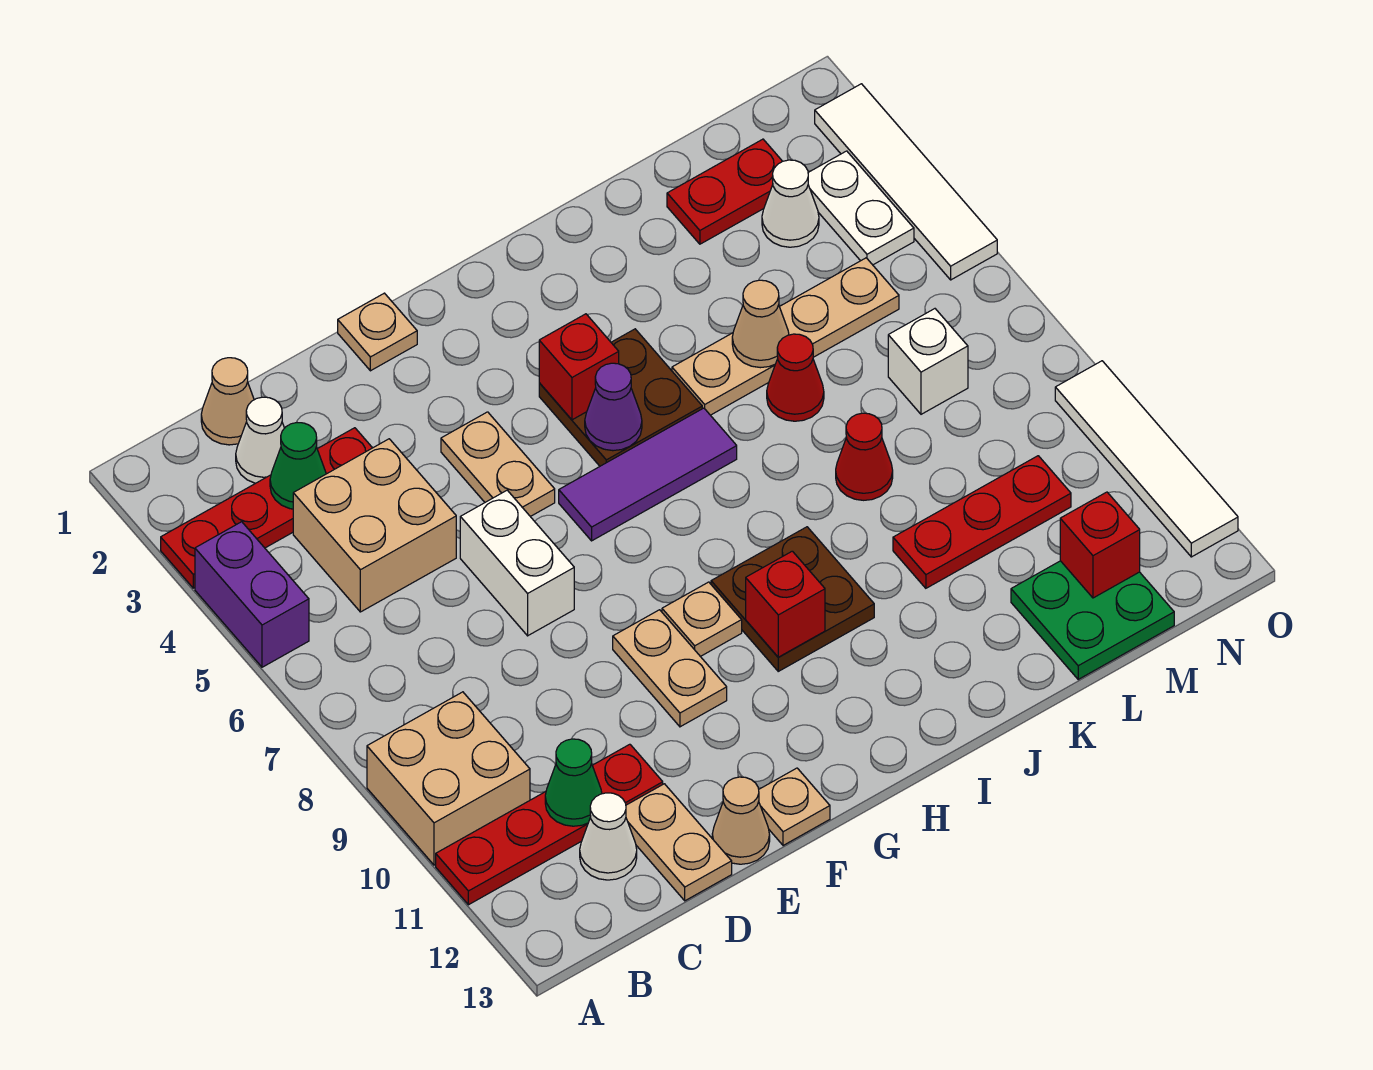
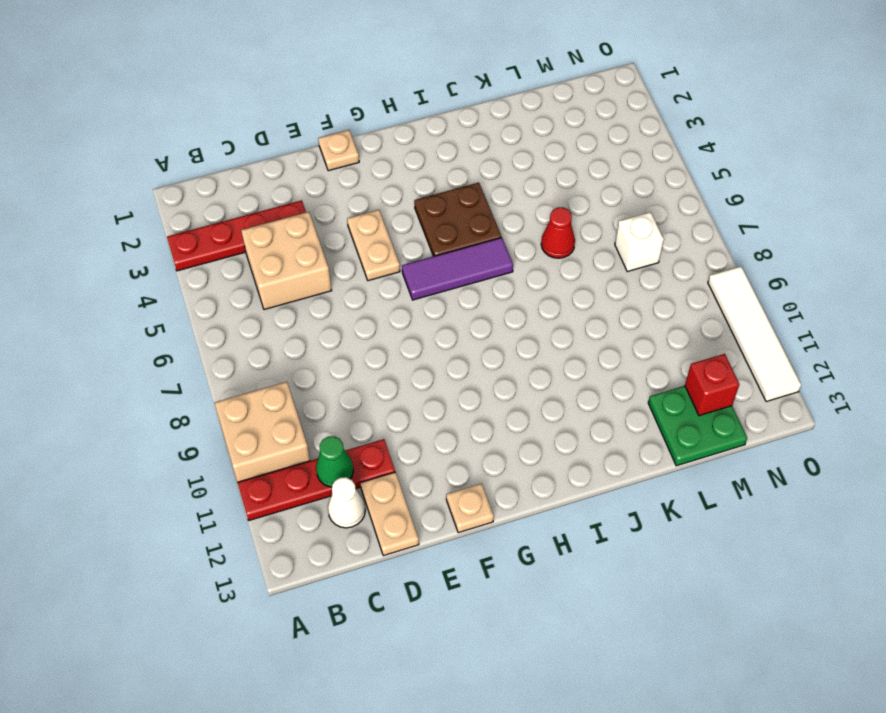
none -> purple 1x2 brick [195,522,309,667]
none -> tan 1x1 cone [201,358,254,445]
none -> white 1x1 cone [236,397,284,483]
none -> white 1x2 brick [460,490,574,636]

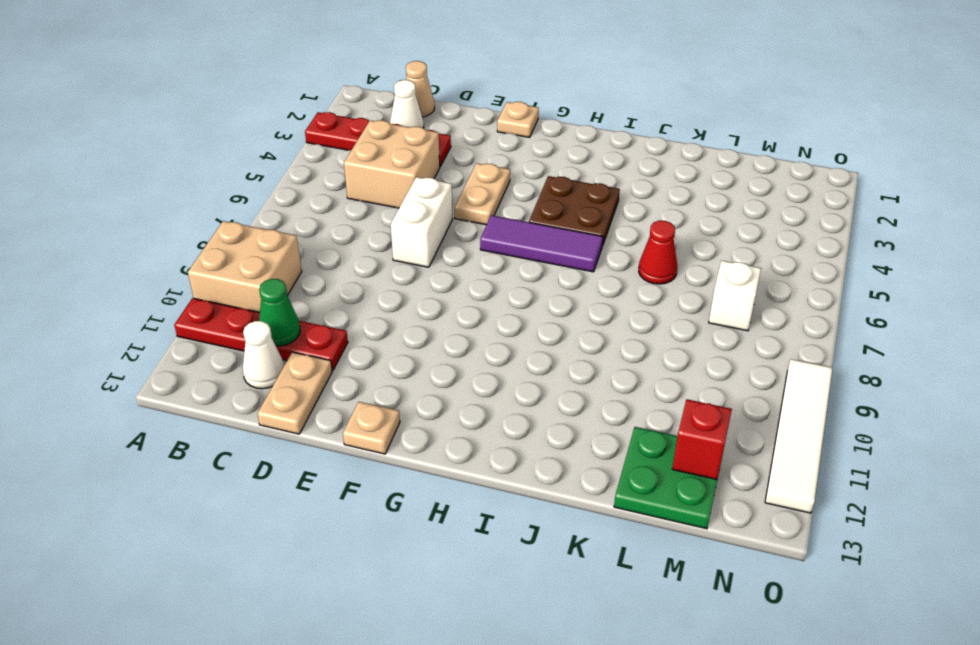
none -> purple 1x2 brick [195,522,309,667]
none -> tan 1x1 cone [712,777,770,864]
none -> tan 1x2 plate [613,610,727,727]
none -> tan 1x1 plate [662,582,742,657]

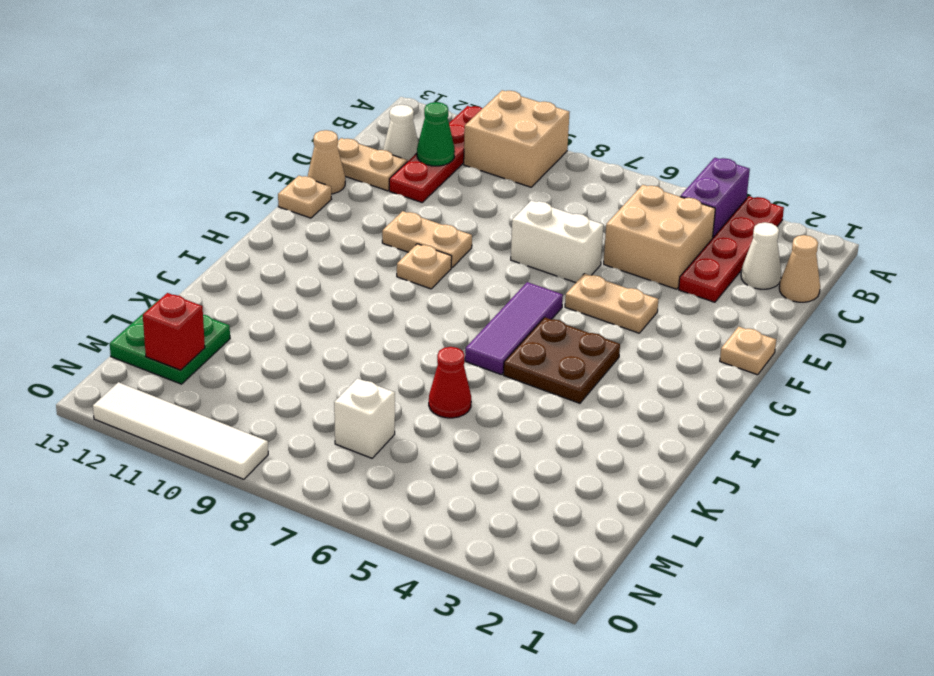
purple 1x2 brick [680,158,750,237] -> purple 1x2 brick turned to [195,522,309,667]
none -> brown 2x2 plate [711,527,874,671]
none -> tan 1x4 plate [672,258,899,415]
none -> red 1x1 cone [836,413,893,500]
none -> red 1x3 plate [893,456,1071,588]

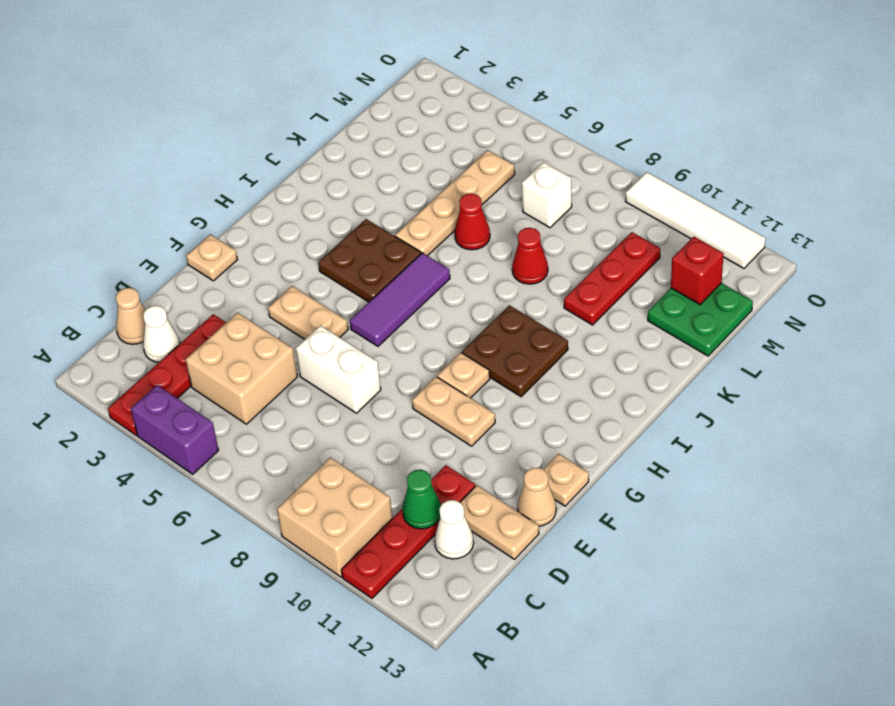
none -> red 1x2 plate [667,139,782,244]
none -> white 1x1 cone [762,160,819,247]
none -> white 1x2 plate [808,151,914,265]
none -> white 1x4 tile [815,84,997,280]

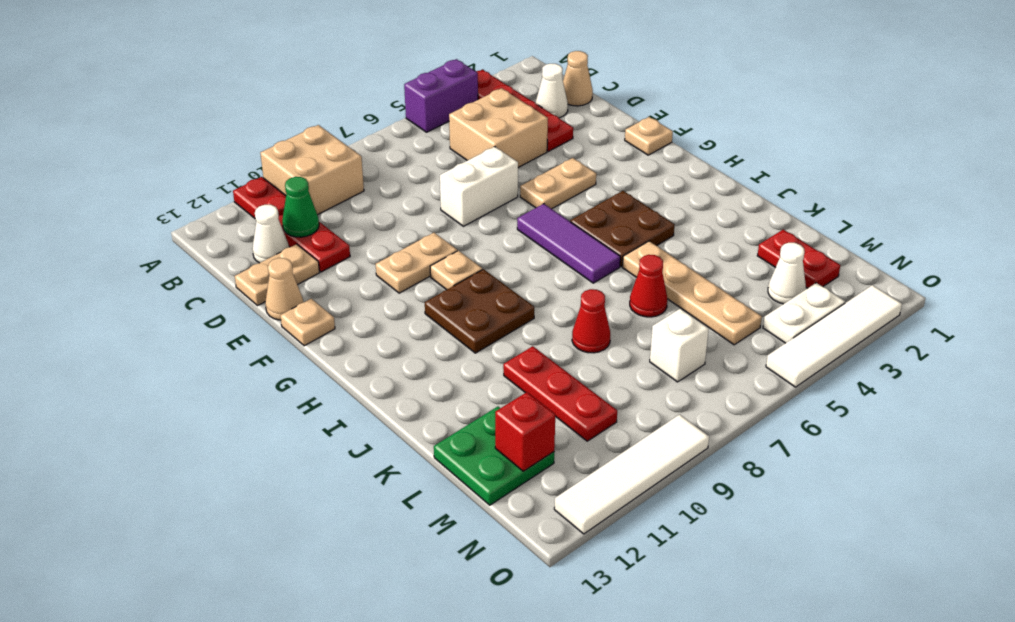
none -> green 1x1 cone [270,423,326,509]
none -> red 1x1 brick [539,314,619,420]
none -> purple 1x1 cone [585,363,642,451]
none -> red 1x1 brick [746,551,825,657]

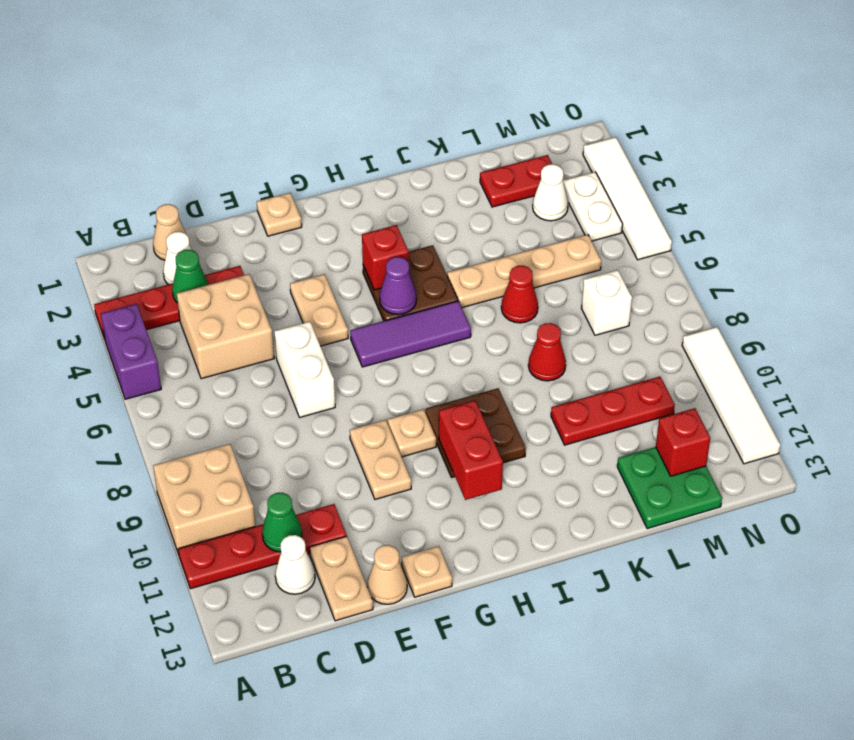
red 1x2 brick [439,400,503,500] -> red 1x1 brick [746,551,825,657]
none -> tan 1x1 cone [732,280,789,368]

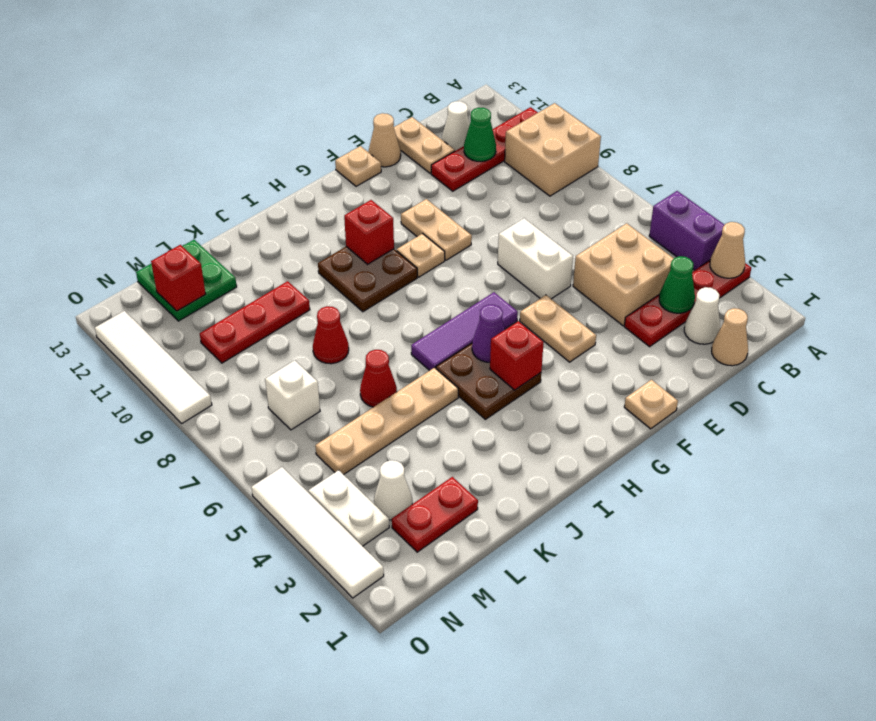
tan 1x1 cone [710,222,745,278] -> tan 1x1 cone moved to [732,280,789,368]

